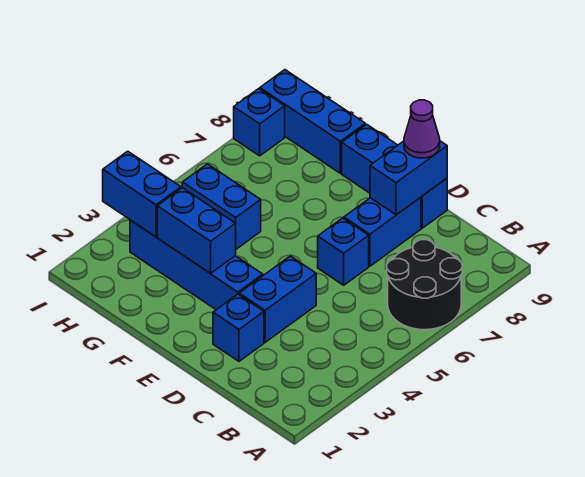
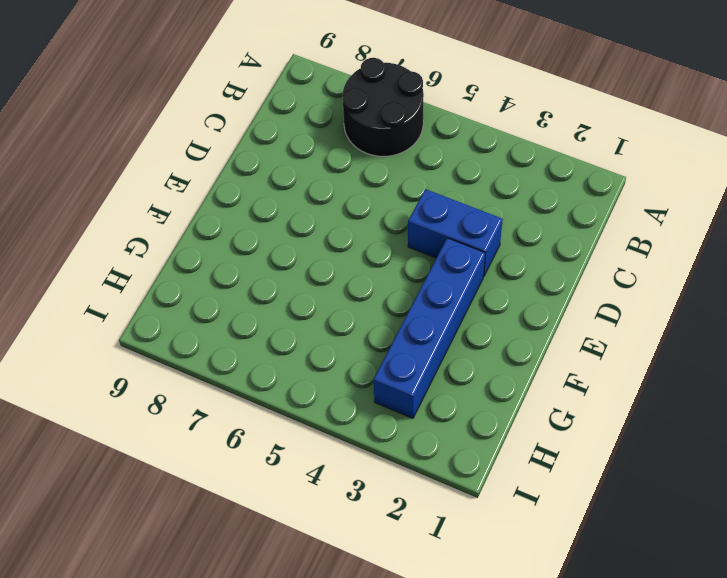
none -> blue 1x1 brick [213,294,264,361]
none -> blue 1x1 brick [318,218,369,285]
none -> blue 1x2 brick [344,197,421,266]

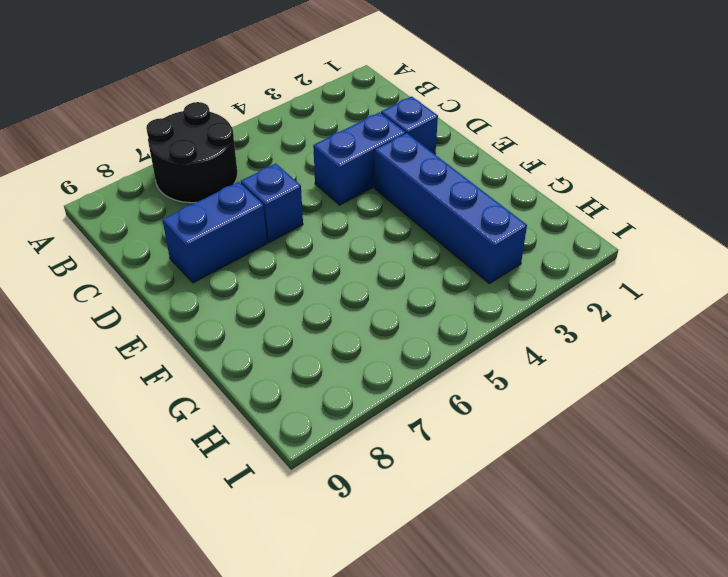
none -> blue 1x3 brick [342,124,447,228]
none -> blue 1x2 brick [182,164,261,249]
none -> blue 1x3 brick [260,70,365,173]

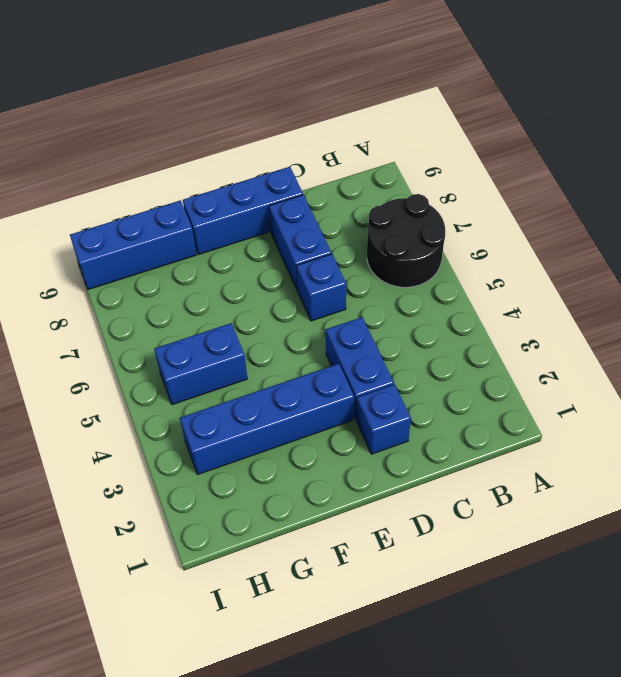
none -> blue 1x1 brick [234,89,285,156]
none -> blue 1x2 brick [370,141,447,215]
none -> blue 1x2 brick [157,188,236,273]

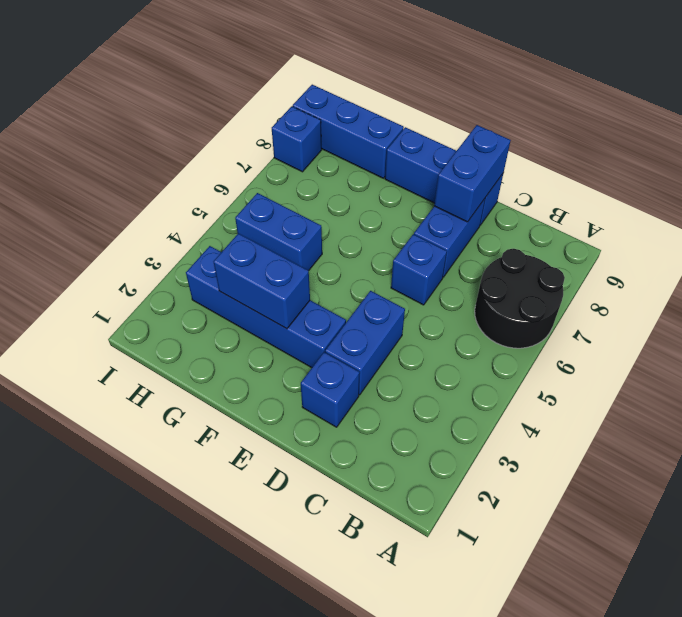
none -> blue 1x2 brick [103,151,181,237]
none -> purple 1x1 cone [404,100,440,158]

